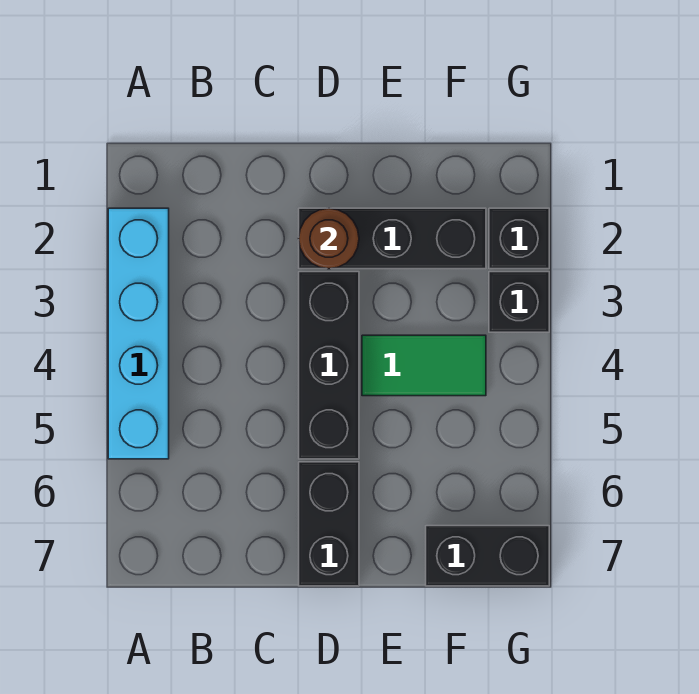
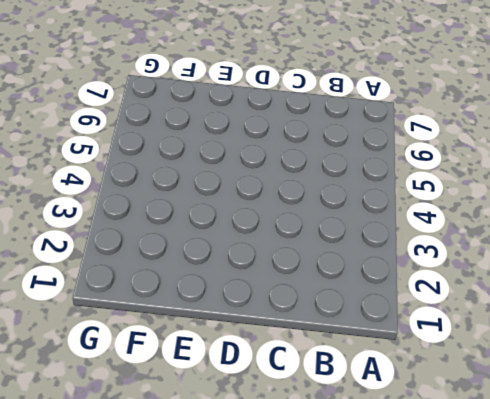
none -> cyan 1x4 brick [108,208,169,459]
none -> black 1x3 brick [299,208,486,269]

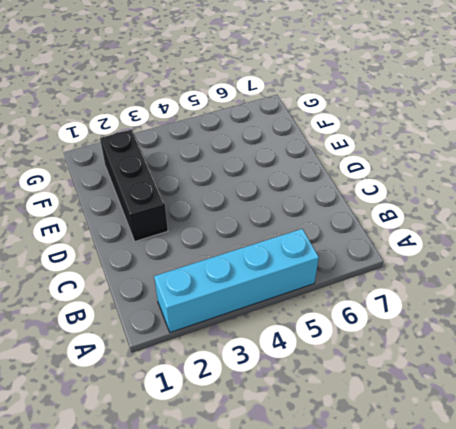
none -> black 1x3 brick [299,272,359,459]
none -> black 1x2 brick [299,462,359,586]

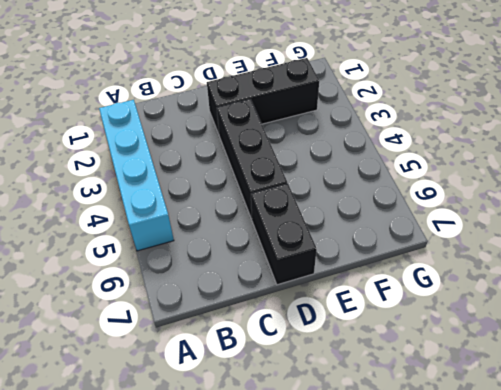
none -> green 1x2 tile [362,335,486,396]
none -> black 1x2 brick [426,526,549,586]

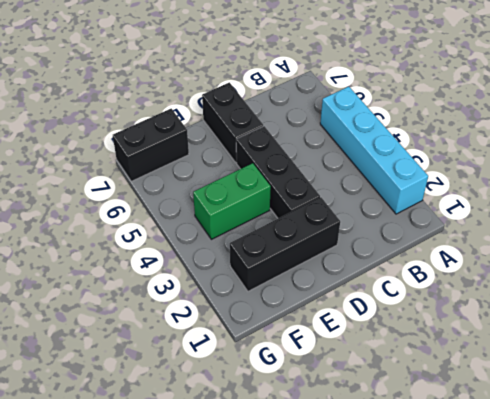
green 1x2 brick [193,163,271,239] -> green 1x2 tile [362,335,486,396]
none -> black 1x1 brick [489,208,549,269]
none -> black 1x1 brick [489,272,549,332]

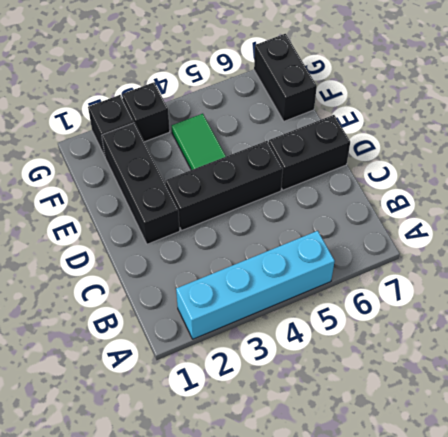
none -> brown 1x1 round brick [299,208,359,269]

